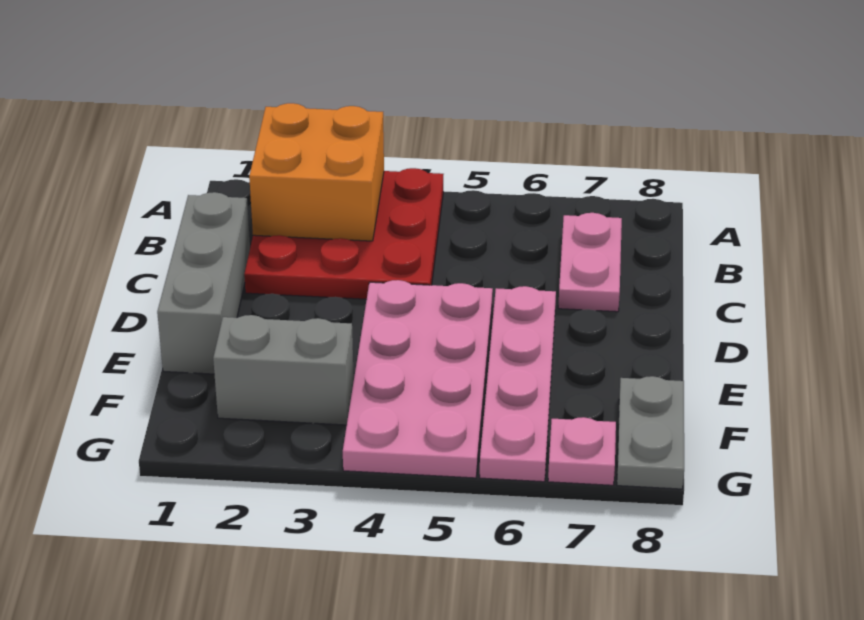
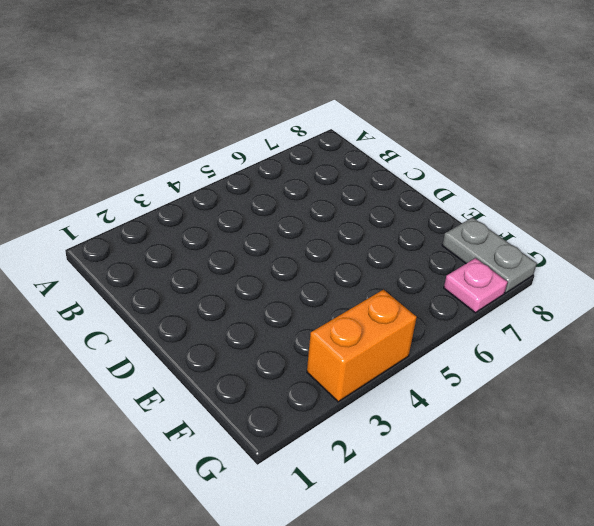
orange 1x2 brick [307,289,417,402] -> pink 2x4 plate [343,280,493,478]
none -> red 3x3 plate [244,168,443,299]
none -> pink 1x2 plate [558,213,622,312]

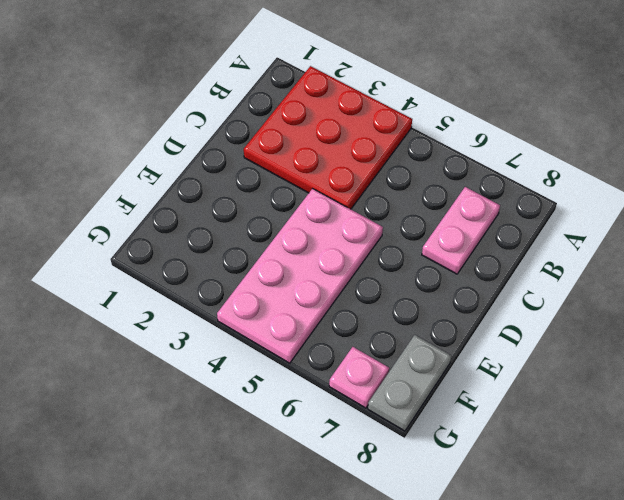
none -> grey 1x3 brick [157,192,250,374]
none -> pink 1x4 plate [480,286,556,482]

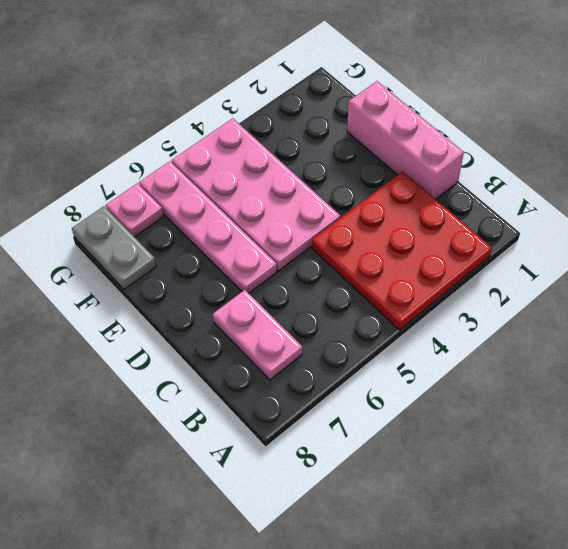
pink 1x3 brick [347,81,464,199] -> grey 1x3 brick [157,192,250,374]
none -> grey 1x2 brick [213,315,354,425]
none -> orange 2x2 brick [249,103,384,241]

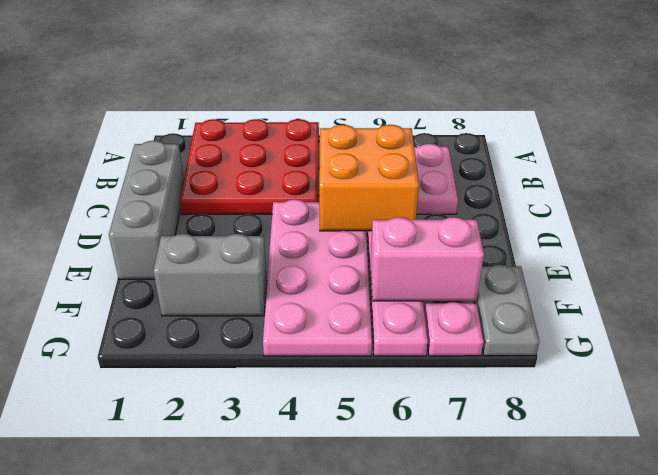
orange 2x2 brick [319,125,419,231] -> orange 2x2 brick moved to [249,103,384,241]
pink 1x2 brick [371,217,484,301] -> none

